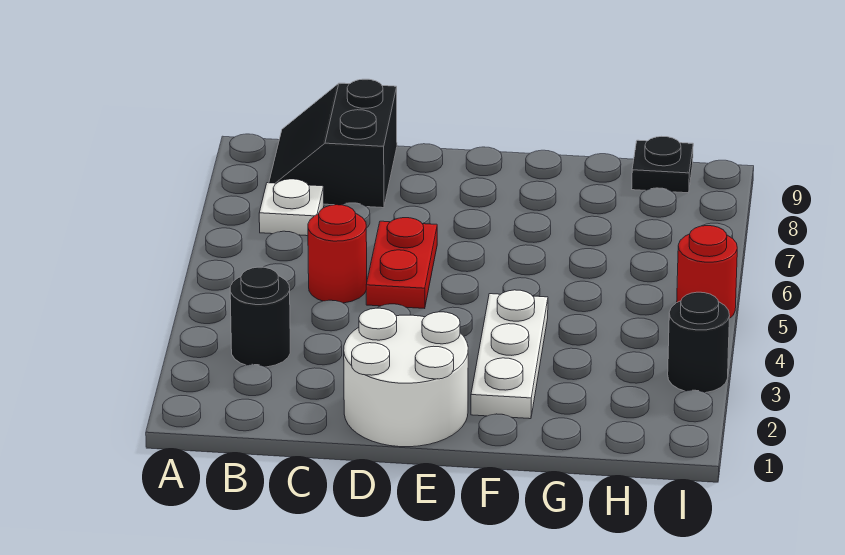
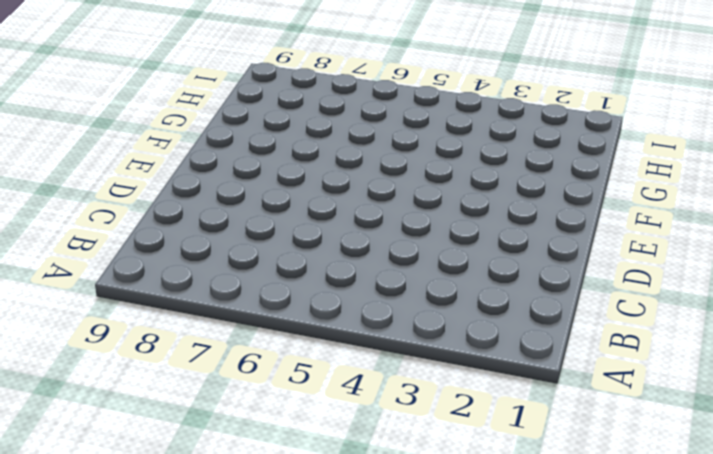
none -> black 1x1 round brick [230,267,290,367]
none -> white 1x1 plate [259,179,324,236]

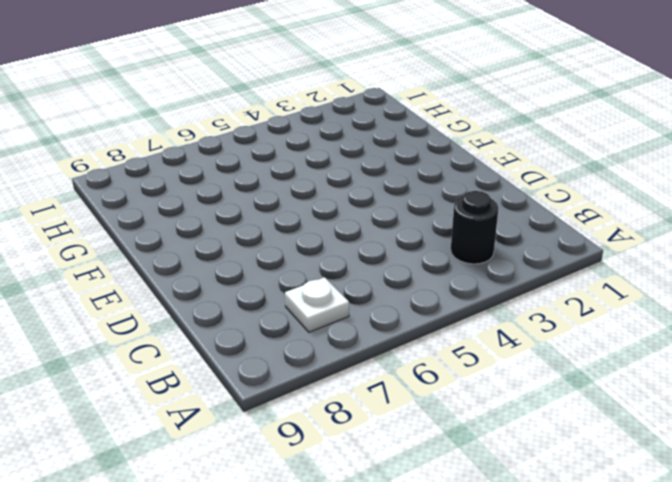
none -> black 2x2 slope [269,79,397,208]
none -> red 1x1 round brick [308,205,367,303]

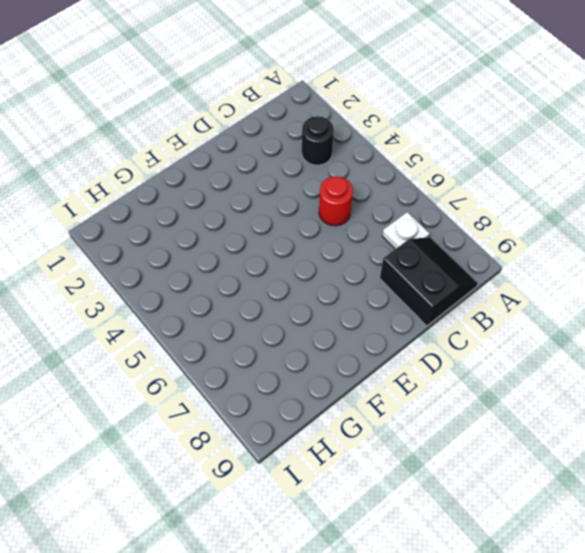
none -> white 2x2 round brick [344,308,468,447]
none -> red 1x2 plate [366,218,437,309]

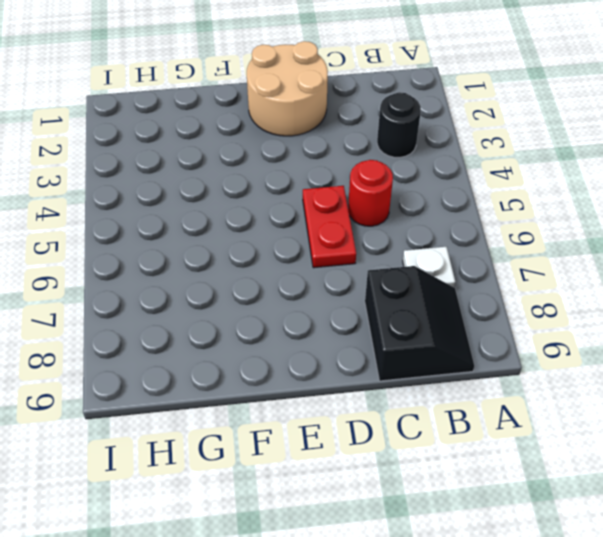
tan 2x2 round brick [247,41,328,136] -> white 2x2 round brick [344,308,468,447]
none -> white 1x3 plate [471,290,548,419]
none -> black 1x1 plate [632,136,693,193]

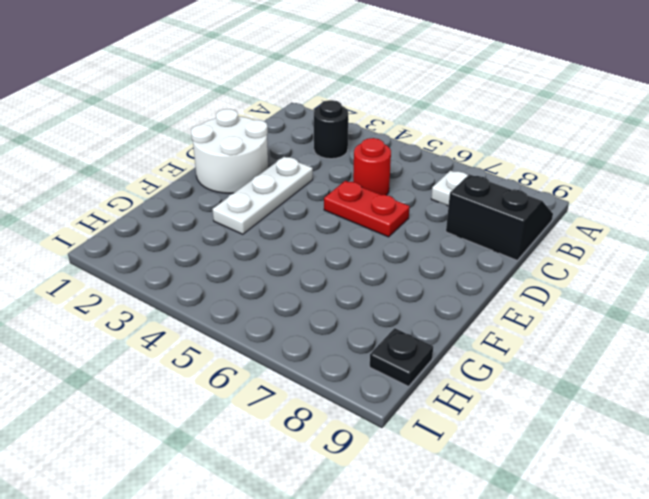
white 1x3 plate [212,157,313,234] -> white 1x3 plate turned to [471,290,548,419]
none -> black 1x1 round brick [668,292,730,393]
none -> red 1x1 round brick [677,226,737,319]

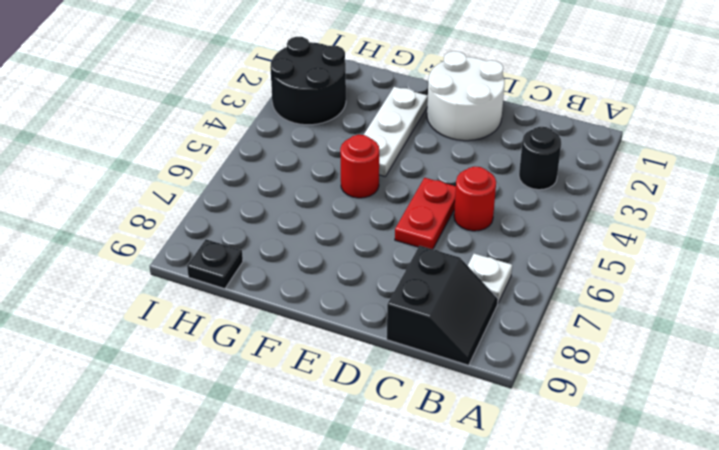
red 1x1 round brick [340,135,379,198] -> red 1x1 round brick moved to [677,226,737,319]
black 2x2 round brick [270,37,346,125] -> black 1x1 round brick [668,292,730,393]

